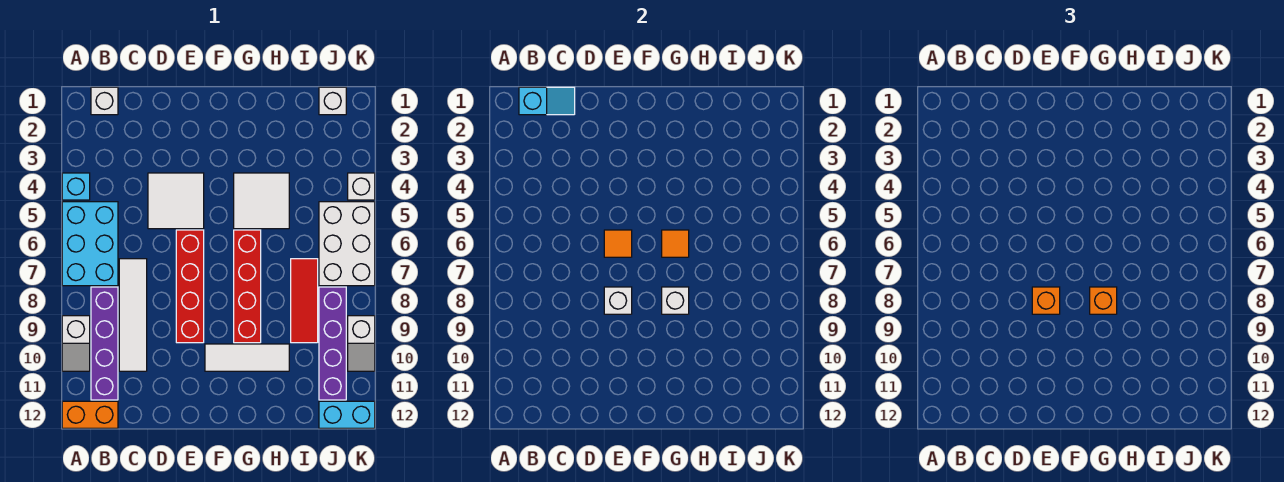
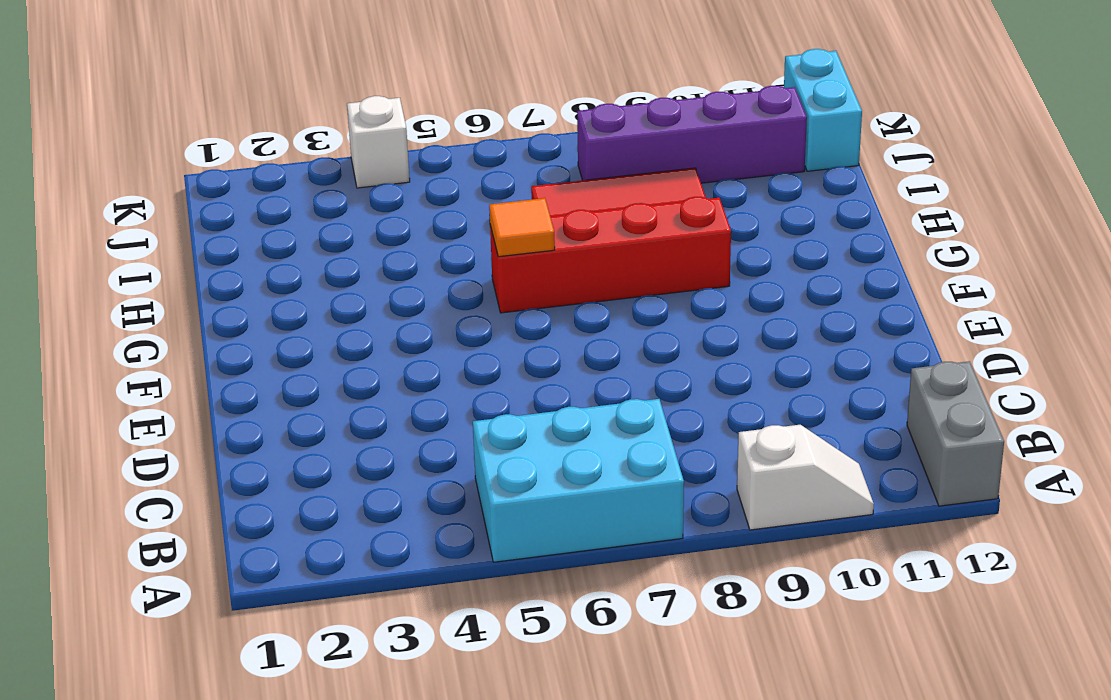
grey 1x2 brick [907,361,1004,506] -> orange 1x2 brick [62,401,118,428]
none -> cyan 1x1 brick [62,173,90,200]
none -> white 1x1 brick [91,87,118,115]
none -> purple 1x4 brick [91,287,118,400]

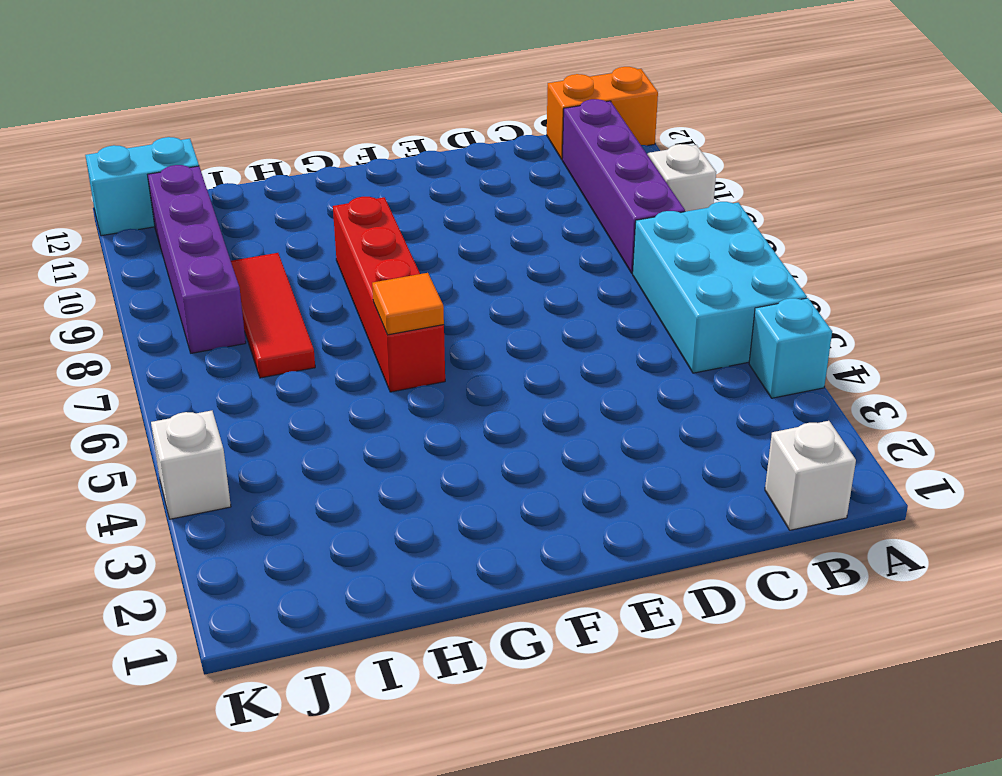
none -> white 1x4 tile [119,259,147,371]
none -> white 2x2 tile [148,173,204,229]
none -> red 1x4 brick [176,230,204,343]

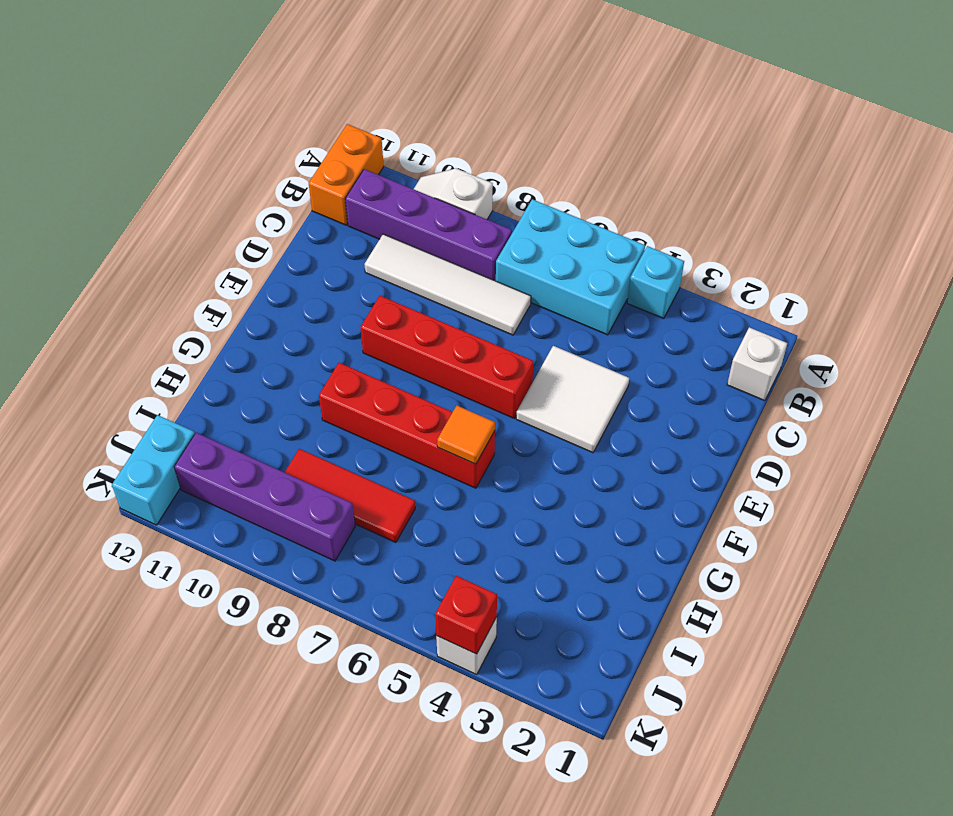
red 1x1 brick [435,576,497,654] -> none
none -> white 1x3 tile [205,344,289,371]
none -> white 2x2 tile [234,173,289,229]
none -> white 1x1 brick [319,87,346,115]

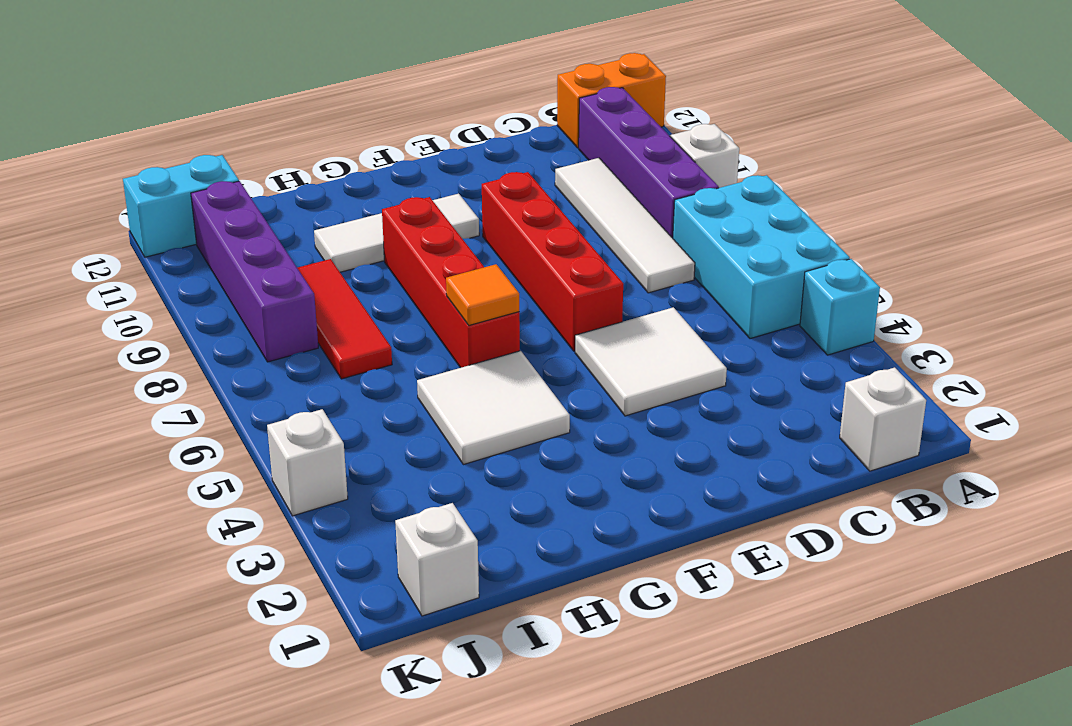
none -> white 2x3 brick [319,202,375,286]
none -> white 1x2 slope [348,316,375,371]
none -> cyan 1x2 slope [519,87,575,115]

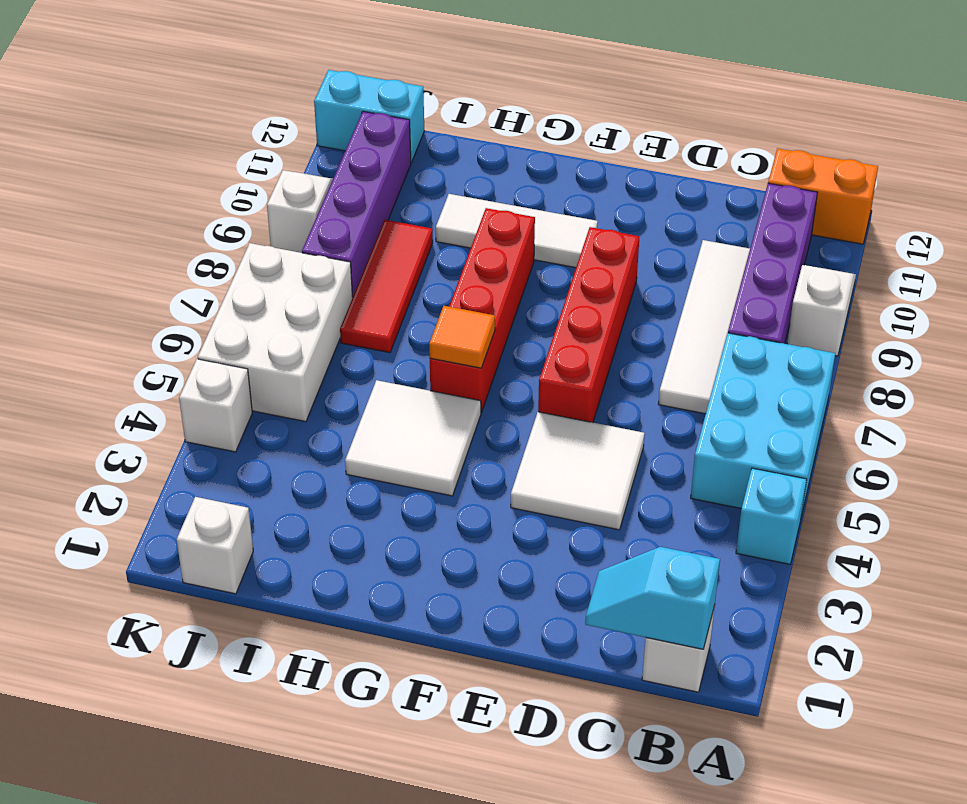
none -> orange 1x1 tile [604,230,632,257]
none -> white 1x1 brick [604,287,632,314]
none -> white 1x1 brick [662,287,689,314]

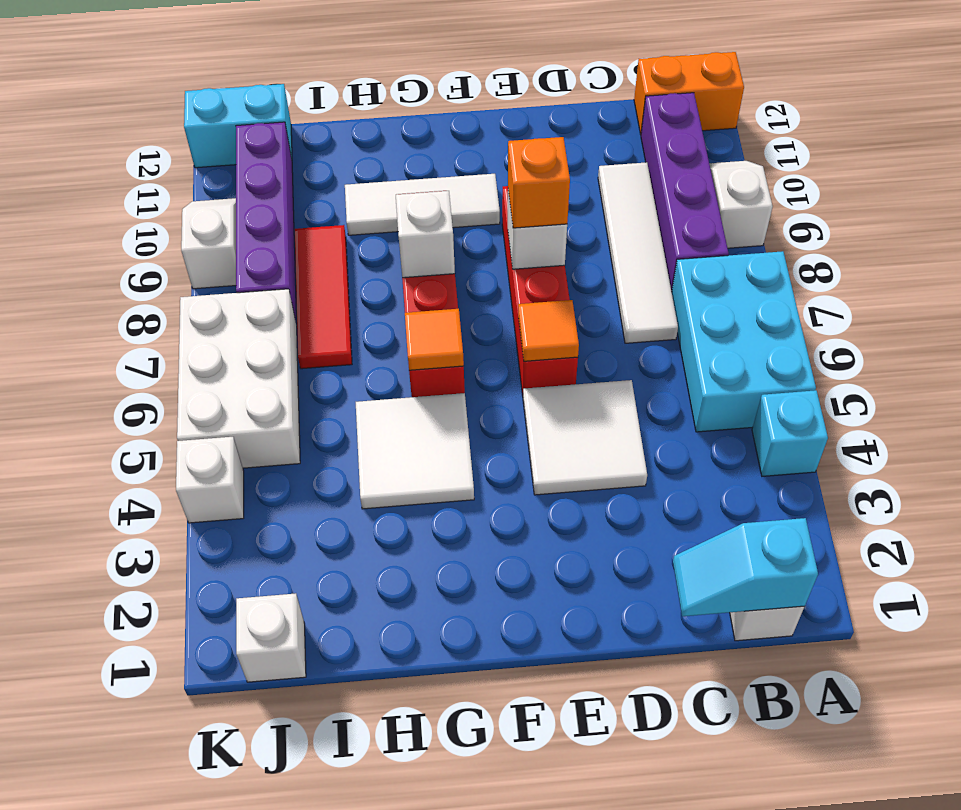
none -> orange 1x1 brick [1090,287,1117,314]

